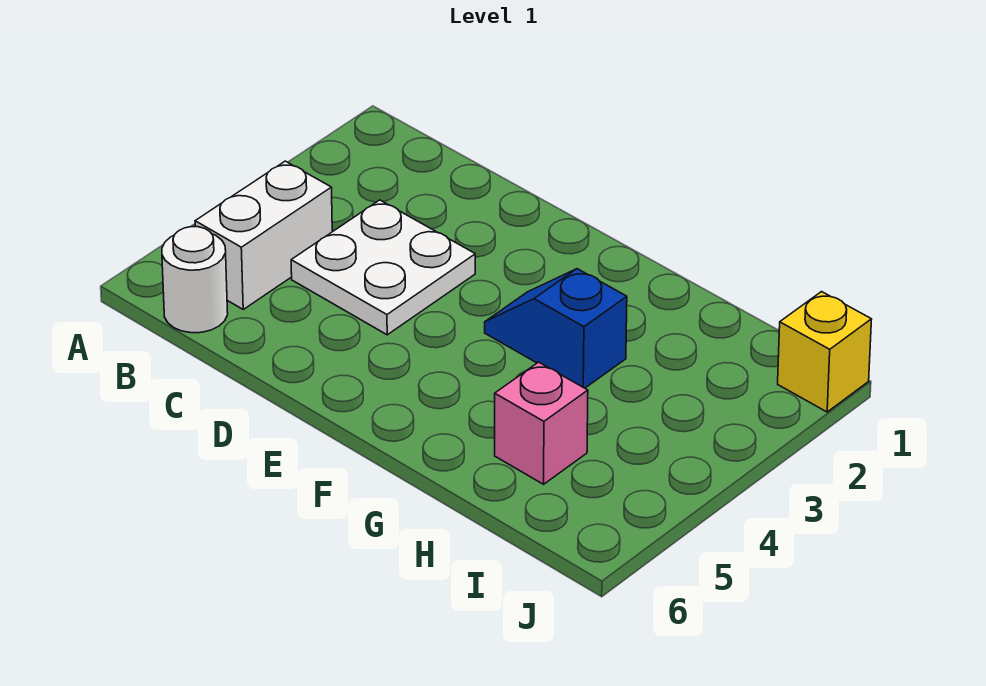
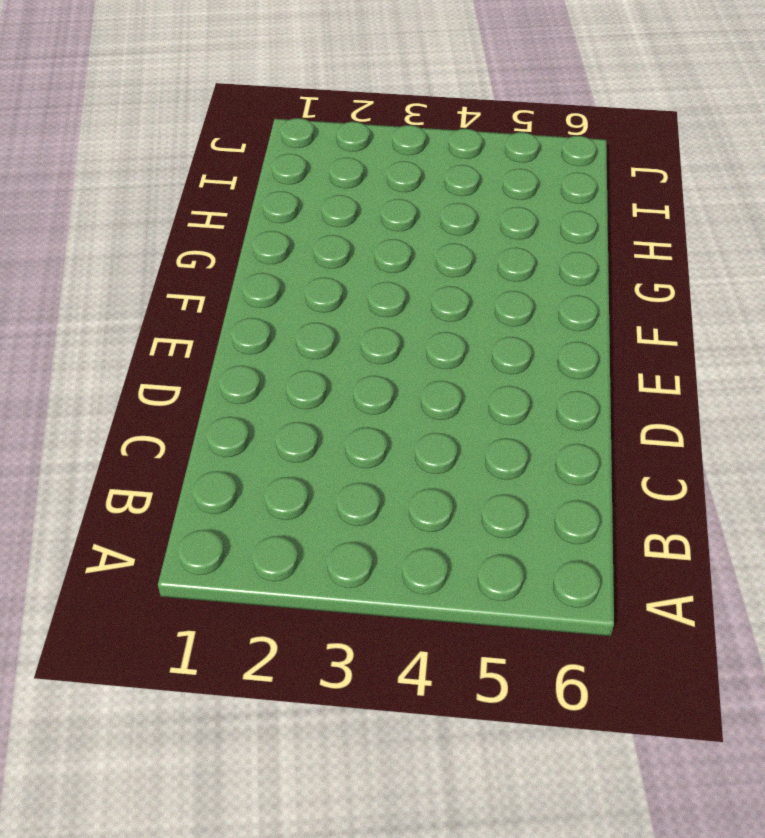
none -> white 1x2 brick [195,161,332,309]
none -> white 1x1 round brick [162,227,228,333]

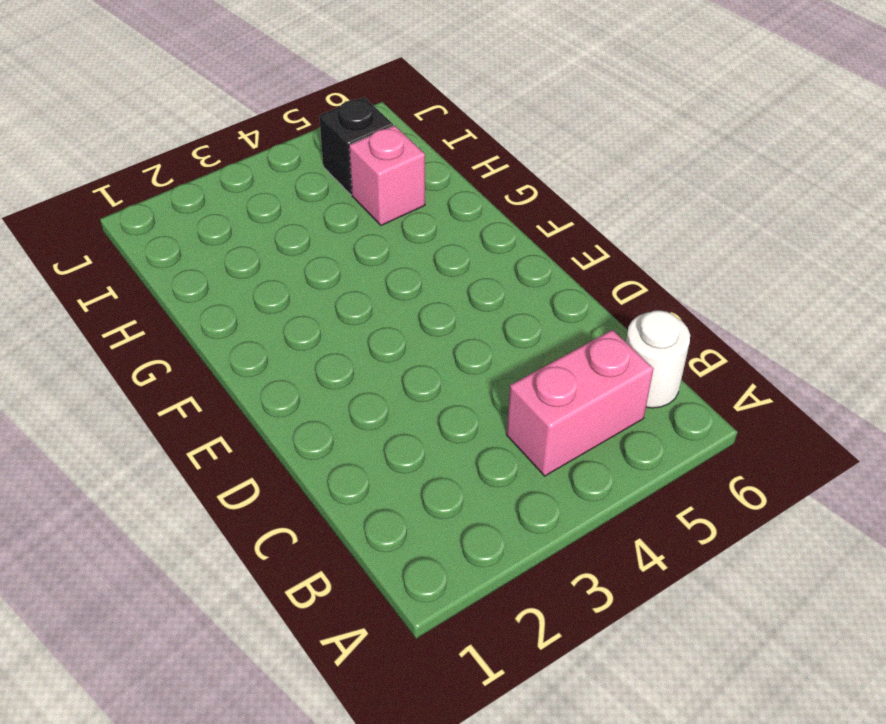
pink 1x2 brick [506,330,653,476] -> white 1x2 brick [195,161,332,309]
black 1x1 brick [319,97,393,195] -> none
none -> white 2x2 plate [291,200,475,335]
none -> blue 1x2 slope [485,269,627,388]

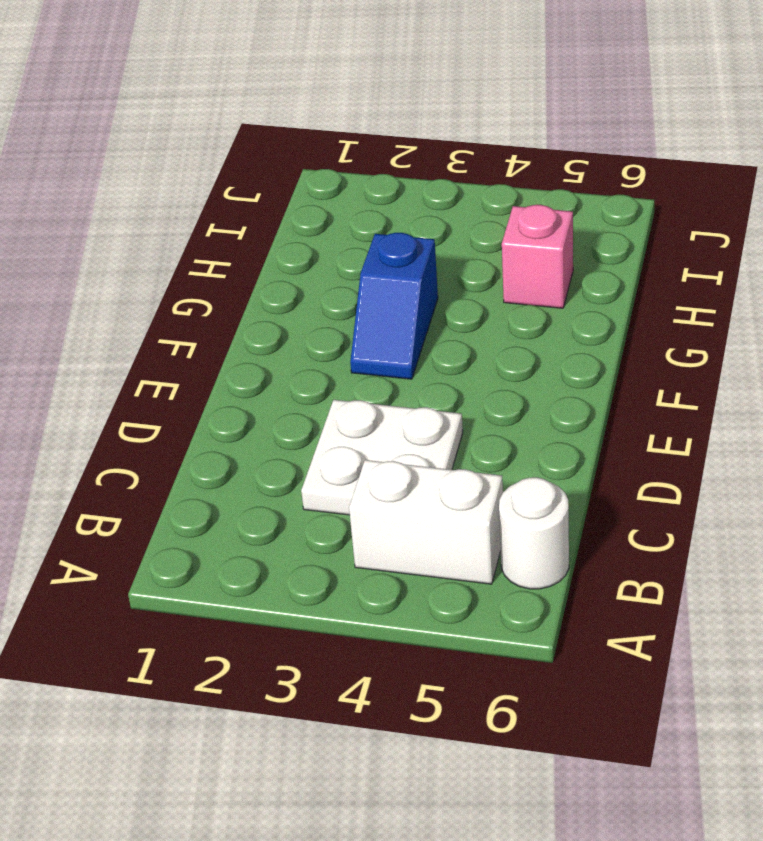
none -> yellow 1x1 brick [778,292,872,412]

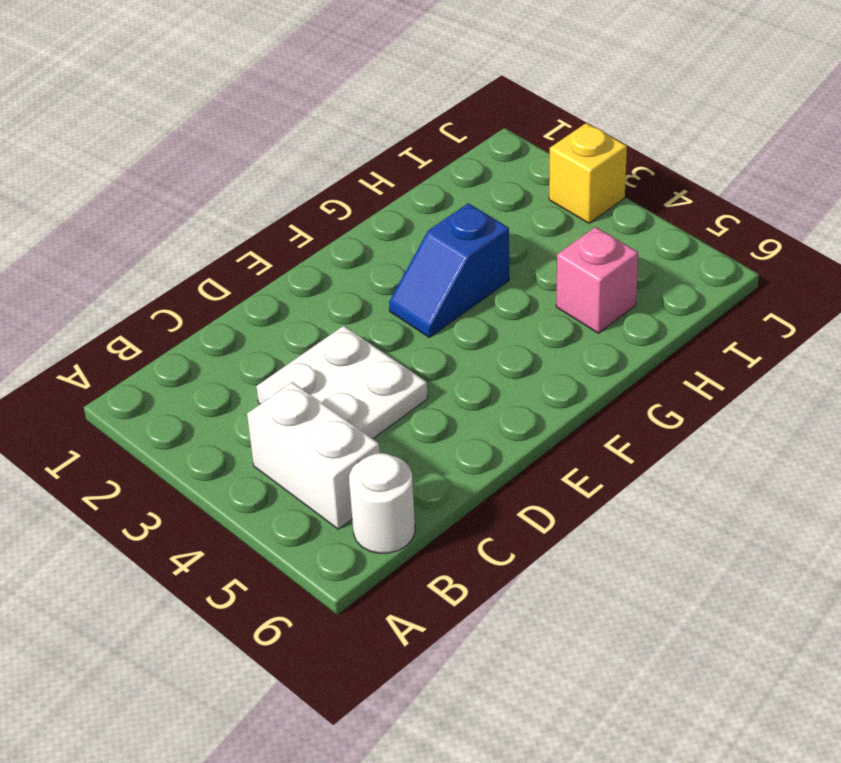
yellow 1x1 brick [549,123,627,223] -> yellow 1x1 brick moved to [778,292,872,412]

